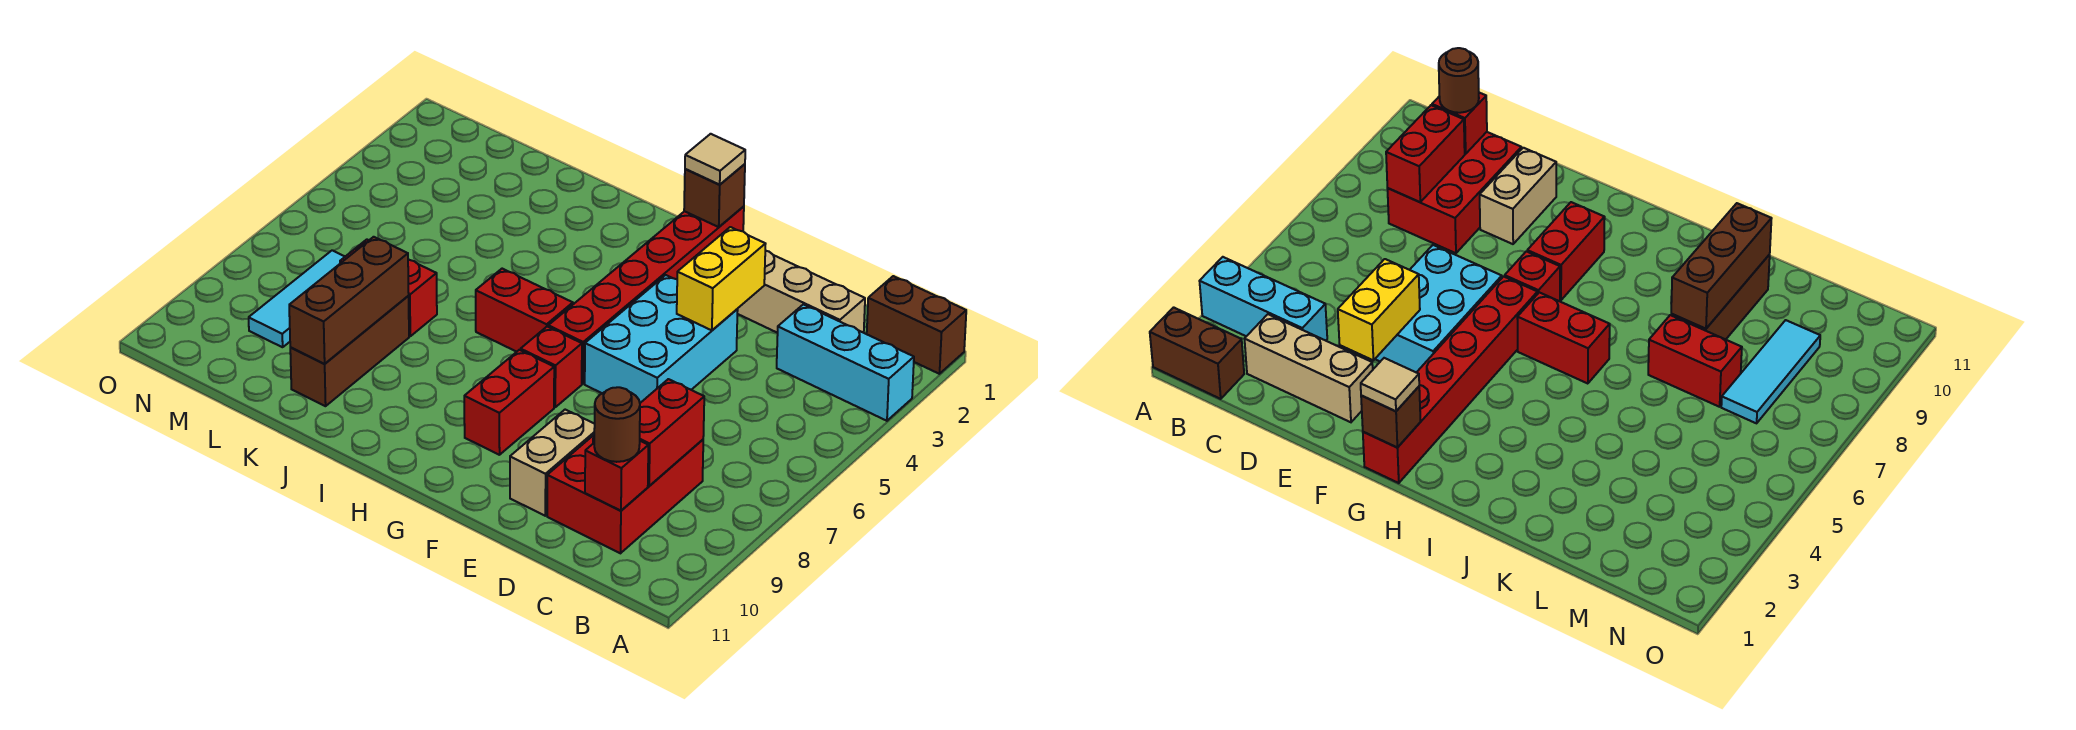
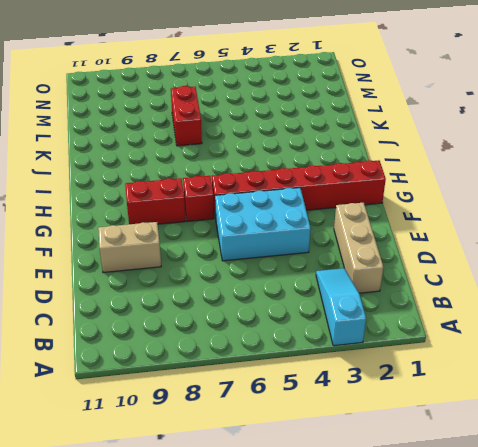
cyan 1x3 slope [316,268,366,346] -> cyan 1x3 brick [777,304,914,421]
none -> brown 1x2 brick [867,276,966,374]
none -> red 2x3 brick [547,435,703,553]
none -> red 1x2 brick [476,269,573,352]

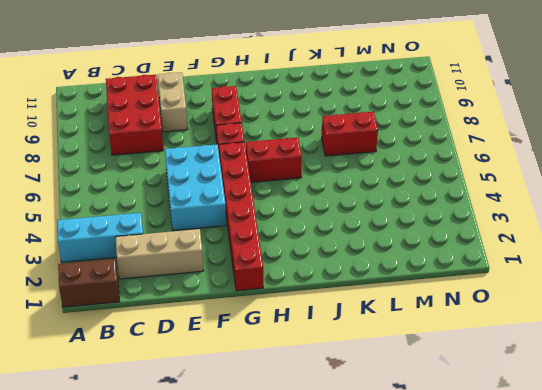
none -> brown 1x3 brick [290,296,409,406]
none -> cyan 1x3 tile [249,250,345,347]
none -> red 1x2 brick [640,379,704,486]

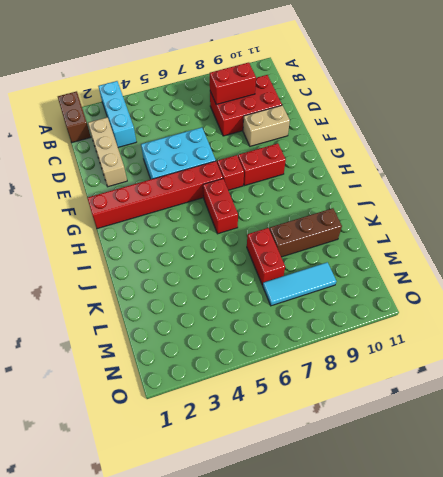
none -> red 1x1 brick [585,441,648,511]
none -> yellow 1x2 brick [677,227,765,330]
none -> brown 1x1 brick [684,164,745,227]

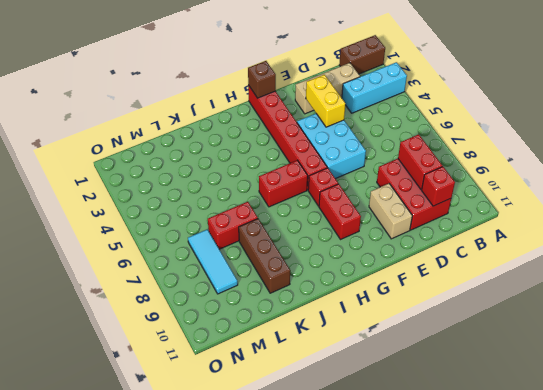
none -> brown 1x3 brick [289,237,409,364]
none -> brown 1x1 round brick [594,387,640,462]
none -> tan 1x1 tile [685,134,745,185]

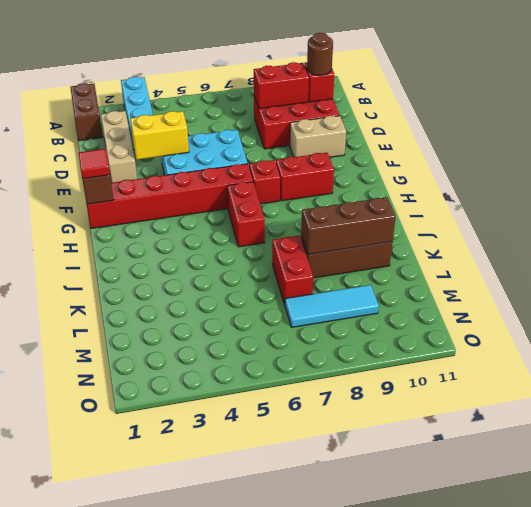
red 1x1 tile [79,149,110,179] -> tan 1x1 tile [685,134,745,185]

